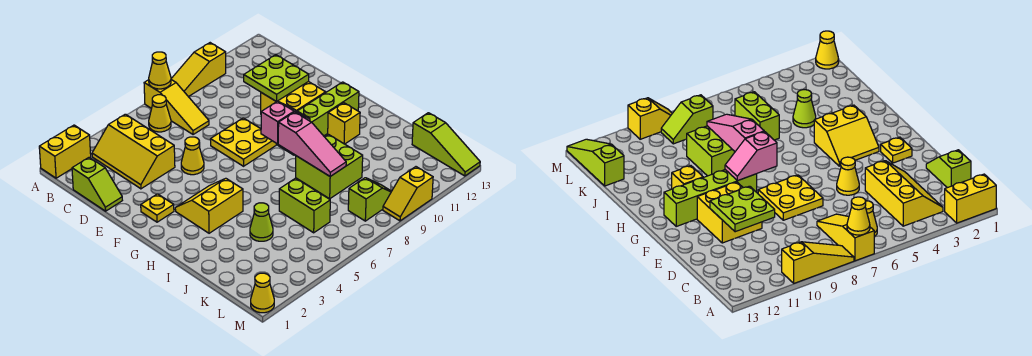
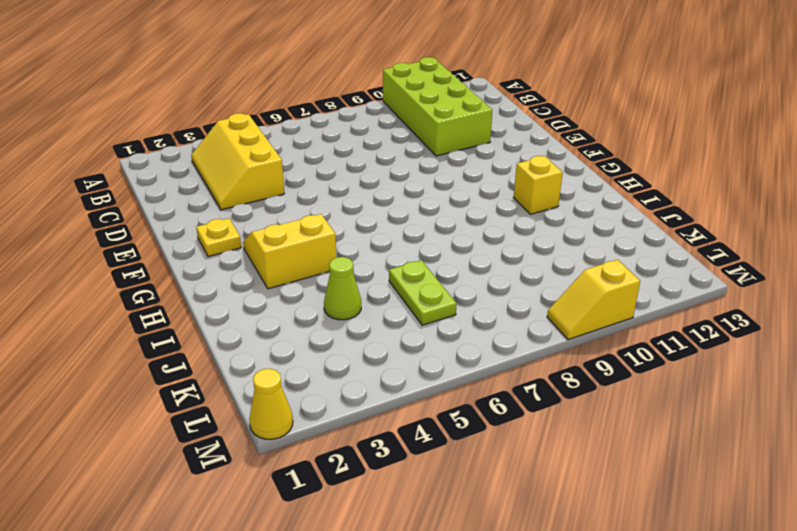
lime 2x4 brick [383,57,492,156] -> yellow 1x3 slope [171,43,226,97]
lime 1x2 plate [389,260,457,325] -> lime 1x2 brick [279,178,330,233]
none -> yellow 1x2 brick [39,125,91,178]
none -> yellow 1x3 slope [144,80,209,135]
none -> yellow 1x1 cone [149,95,171,132]

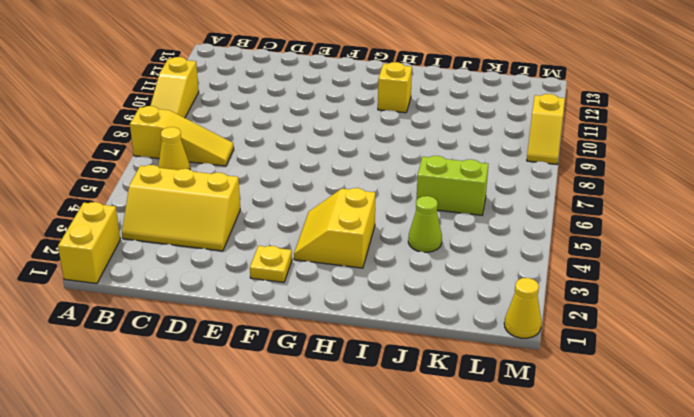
none -> lime 1x2 slope [72,157,122,211]
none -> yellow 1x1 cone [181,137,204,175]
none -> yellow 2x2 plate [210,118,276,166]

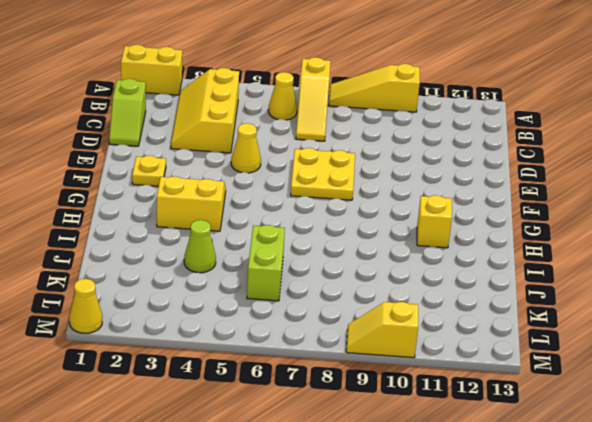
none -> yellow 2x2 brick [261,82,326,112]
none -> lime 1x4 brick [278,82,359,155]
none -> lime 2x2 brick [296,134,363,199]

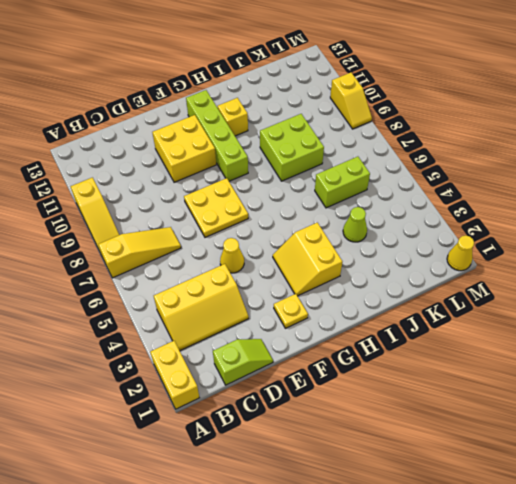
none -> yellow 1x1 cone [149,95,171,132]
none -> lime 1x3 slope [412,113,480,176]
none -> lime 1x2 slope [348,178,392,221]

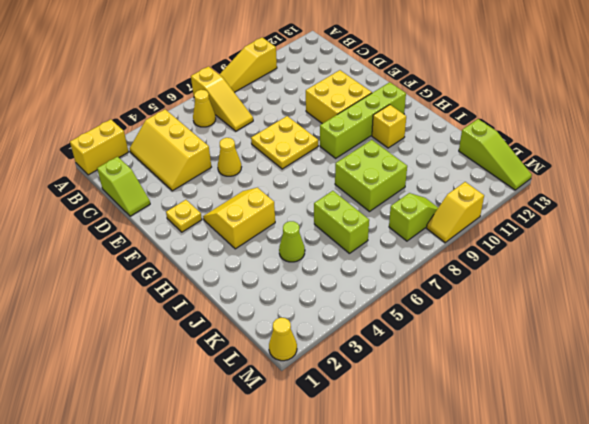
none -> yellow 1x1 cone [149,52,171,89]
none -> lime 2x2 plate [244,55,309,102]
none -> pink 1x2 slope [261,101,310,144]

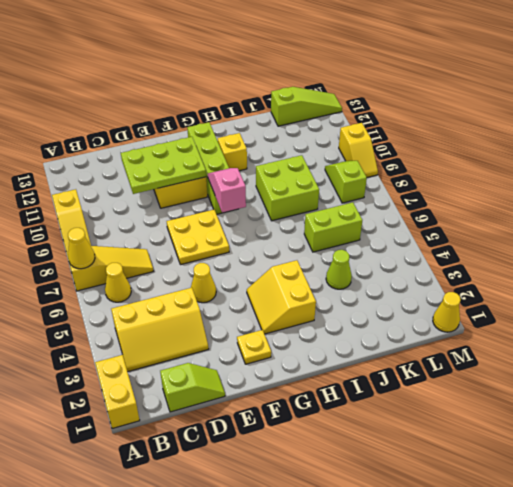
lime 2x3 plate [121,137,206,194] -> lime 2x2 plate [244,55,309,102]
none -> pink 1x3 slope [278,112,346,176]

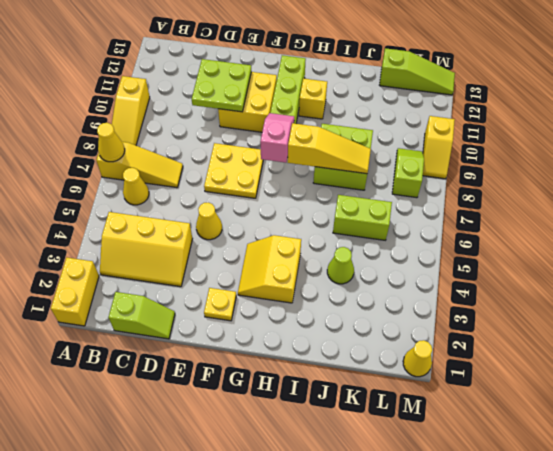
yellow 1x3 slope [288,123,371,174] -> pink 1x3 slope [278,112,346,176]

